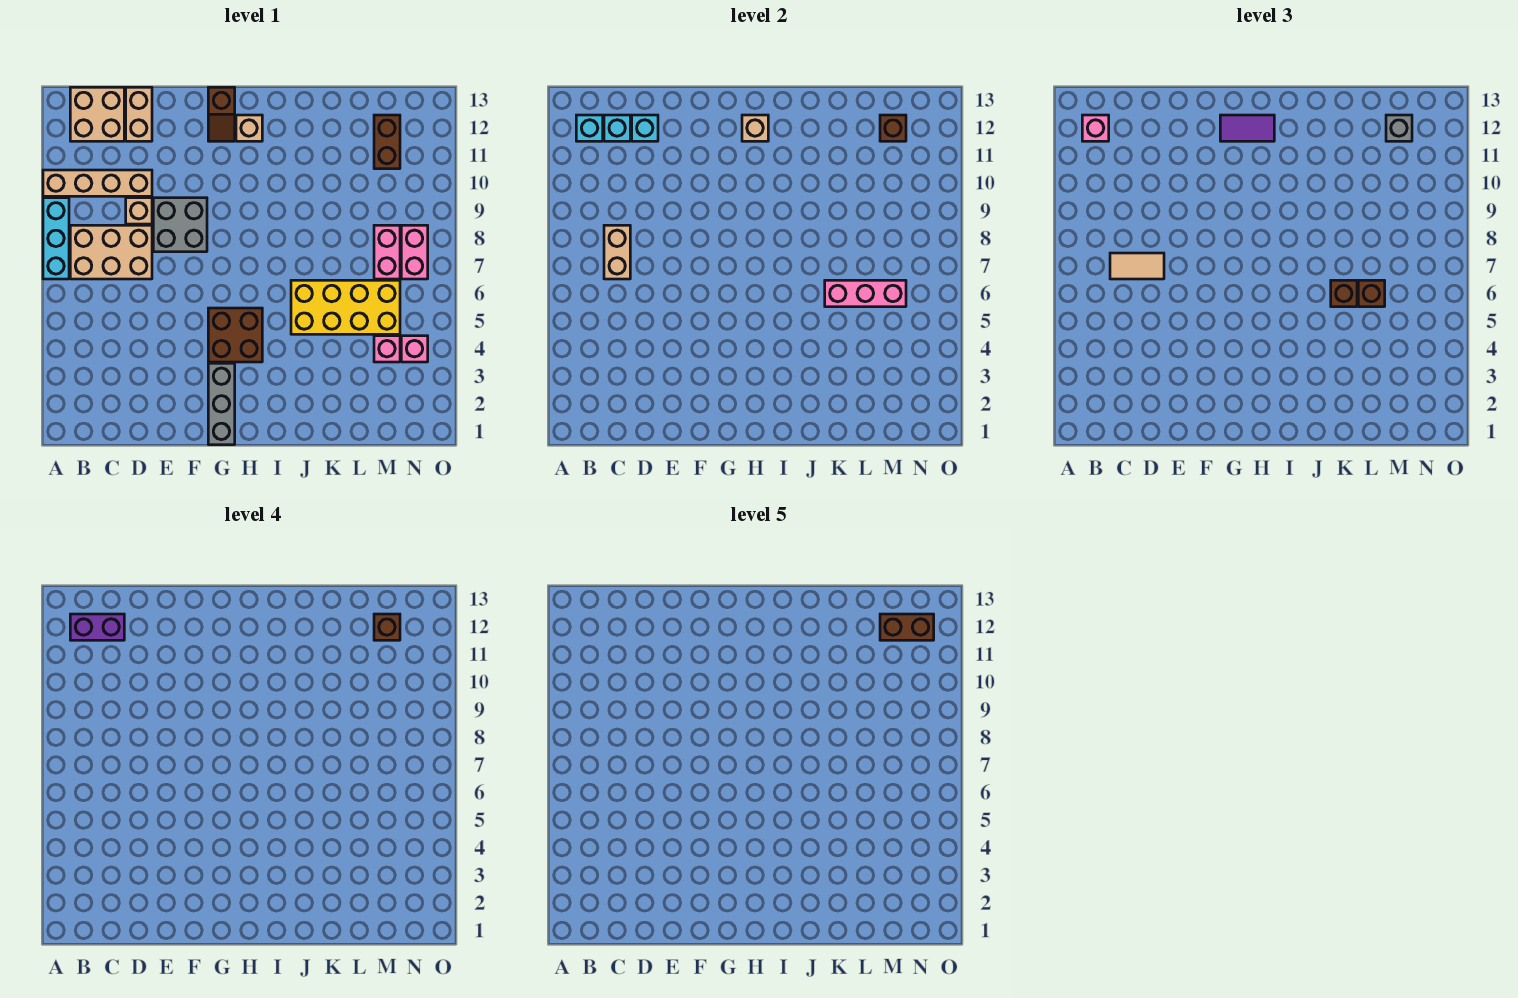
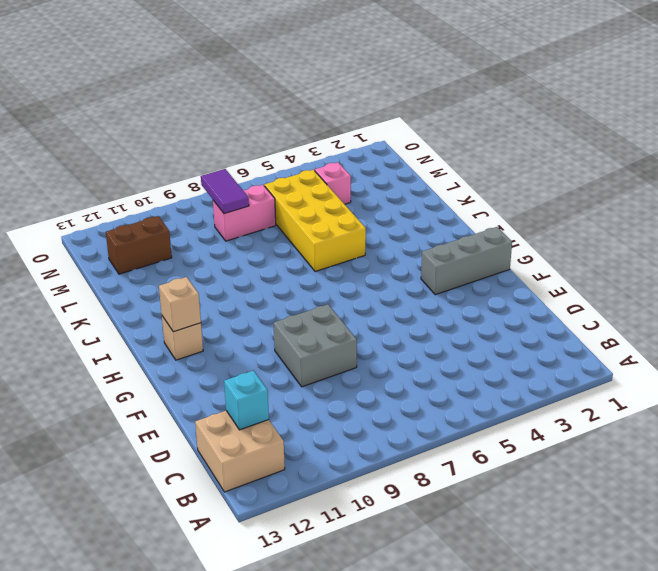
purple 1x2 tile [201,169,249,214] -> purple 1x2 tile moved to [1220,115,1274,141]
none -> cyan 1x3 brick [43,198,69,279]
none -> tan 1x4 brick [43,170,152,196]
none -> tan 2x3 brick [70,225,152,279]
none -> tan 1x1 brick [126,198,152,224]

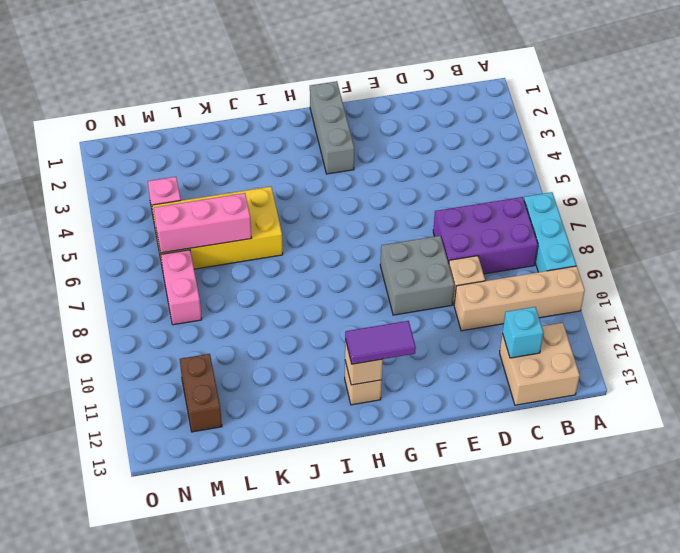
purple 2x3 brick [433,197,538,274] -> tan 2x3 brick [70,225,152,279]
none -> tan 1x2 brick [126,87,152,141]
none -> brown 2x2 brick [208,308,262,362]
none -> brown 1x2 slope [208,87,235,141]
none -> pink 1x1 brick [401,336,428,362]

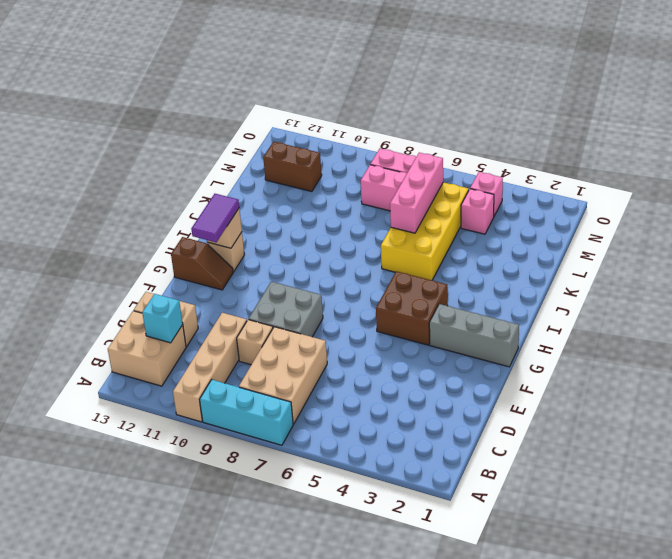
none -> cyan 1x1 brick [576,115,603,141]
none -> tan 1x2 brick [604,225,630,279]
none -> cyan 1x1 brick [632,115,658,141]
none -> brown 1x1 brick [880,115,906,141]

